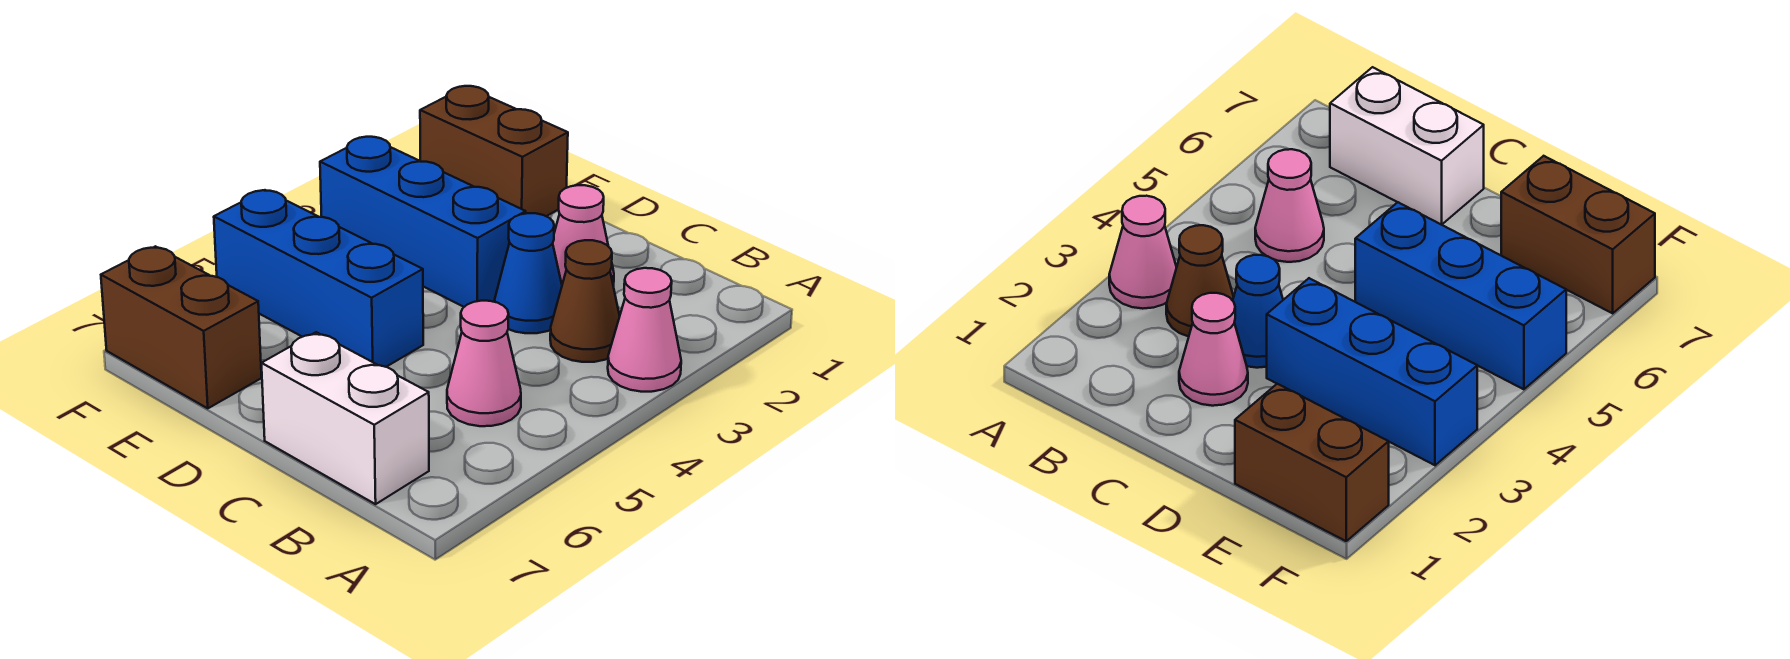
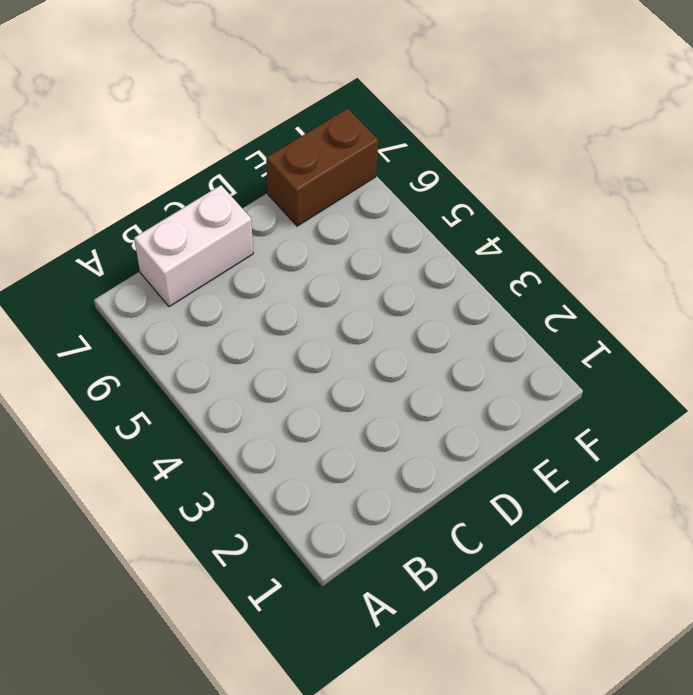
none -> pink 1x1 cone [608,268,681,392]
none -> brown 1x1 cone [550,240,620,362]

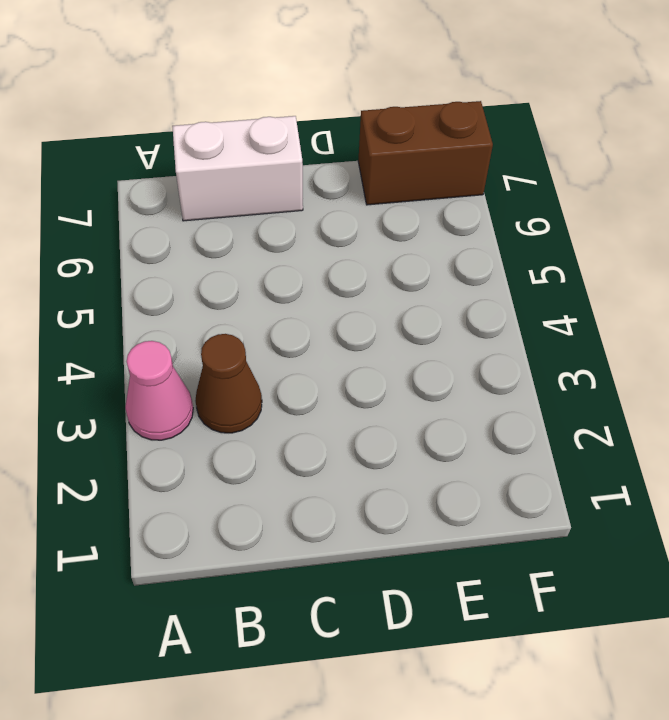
none -> pink 1x1 cone [447,301,521,426]
none -> pink 1x1 cone [553,185,614,287]

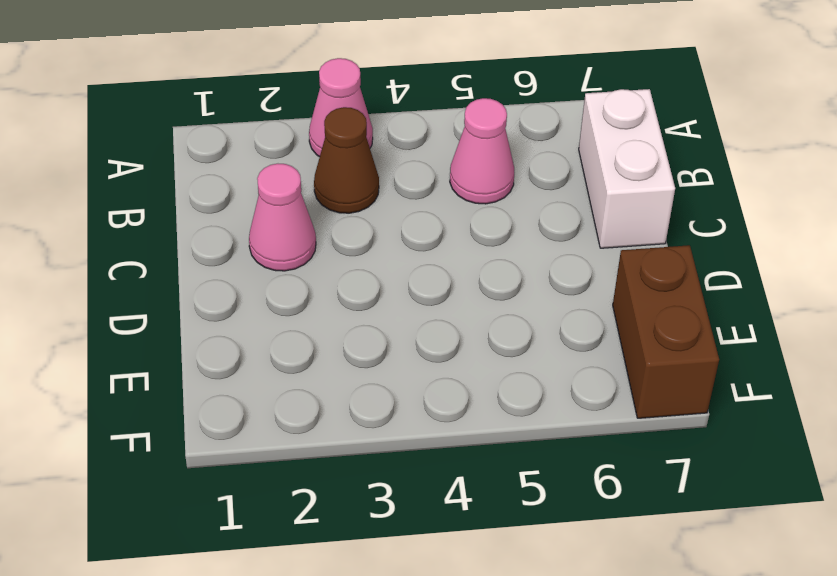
none -> blue 1x1 cone [495,213,562,333]
none -> blue 1x3 brick [320,137,526,307]

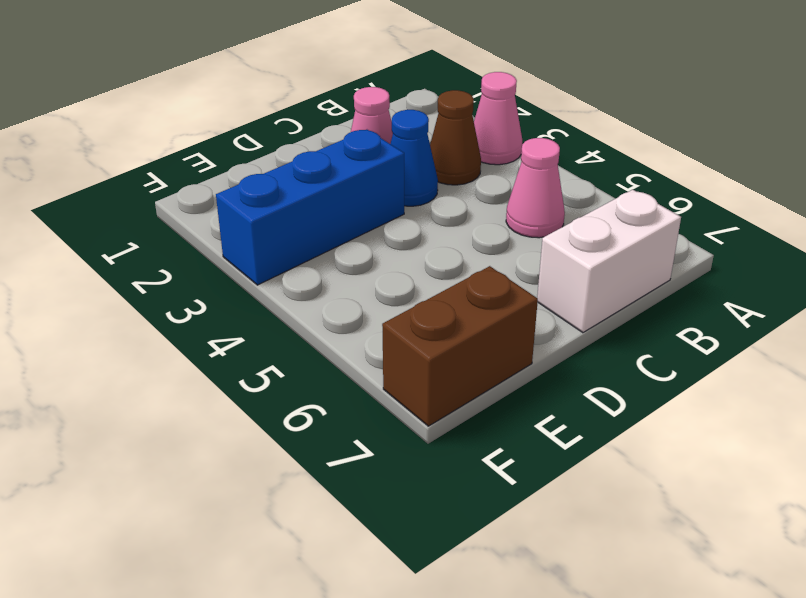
none -> blue 1x3 brick [214,190,423,367]
none -> brown 1x2 brick [420,86,568,216]

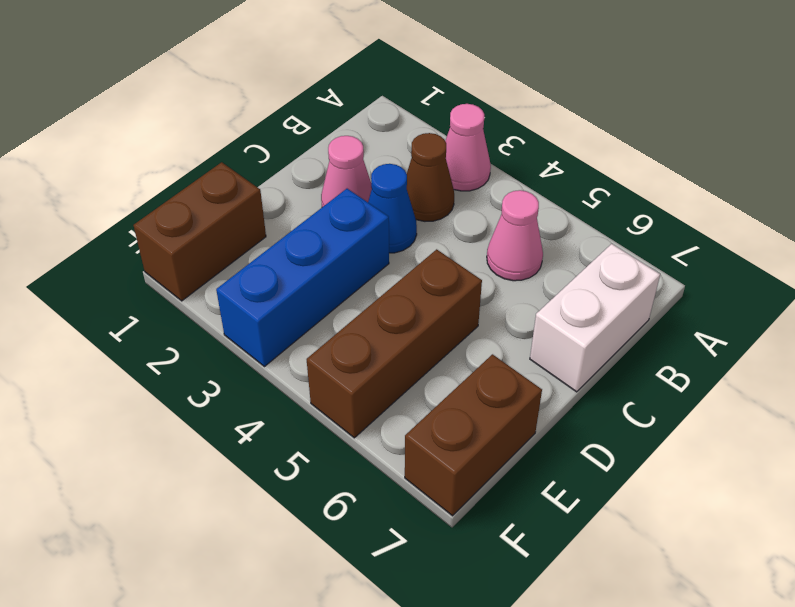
brown 1x3 brick [307,249,482,438] -> blue 1x3 brick [214,190,423,367]

